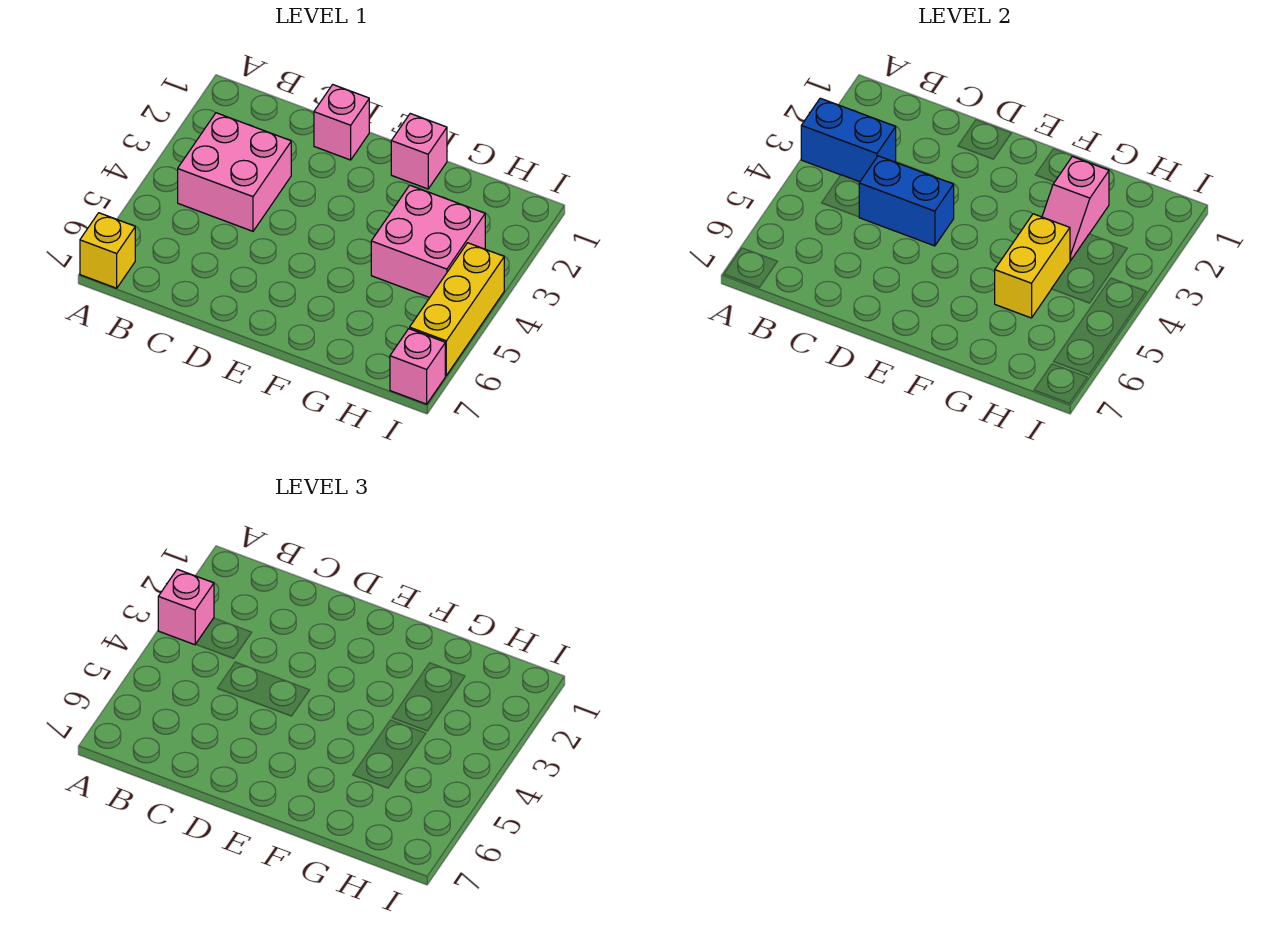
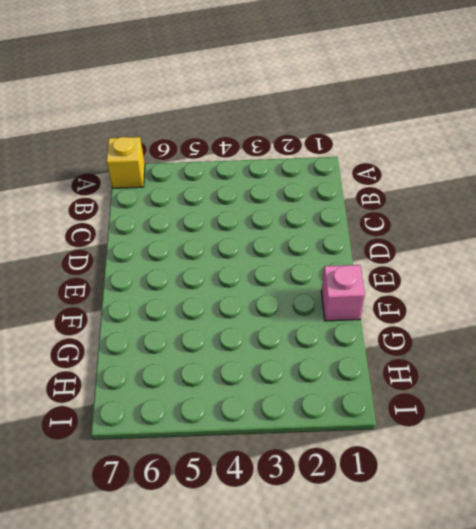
none -> pink 2x2 brick [178,113,291,231]
none -> pink 1x1 brick [314,85,369,160]
none -> pink 2x2 brick [371,185,485,298]

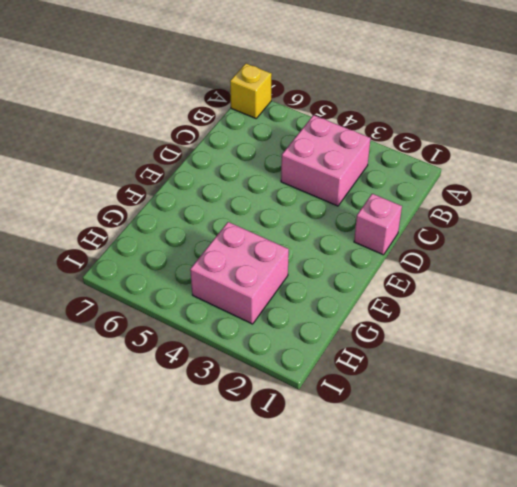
none -> pink 1x1 brick [391,114,447,189]
none -> yellow 1x3 brick [410,243,504,375]
none -> pink 1x1 brick [390,329,445,404]

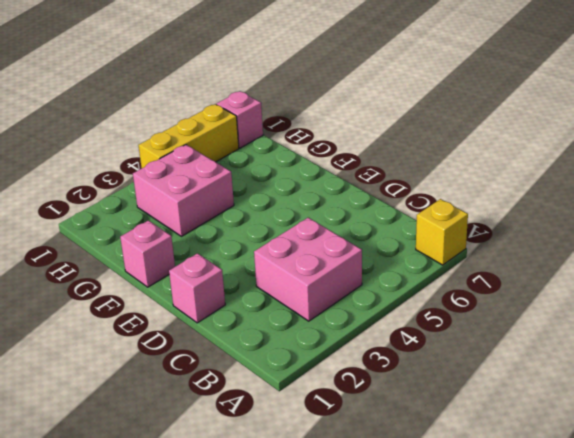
none -> blue 1x2 brick [801,98,896,182]
none -> blue 1x2 brick [859,156,954,246]
none -> pink 1x2 slope [1042,157,1109,260]

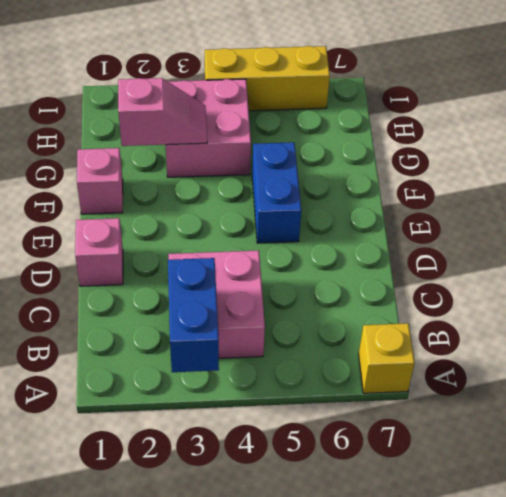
blue 1x2 brick [252,142,301,243] -> blue 1x2 brick moved to [859,156,954,246]
none -> pink 1x1 brick [390,329,445,404]
none -> yellow 1x2 brick [995,214,1070,318]
none -> pink 1x1 brick [158,569,214,645]

